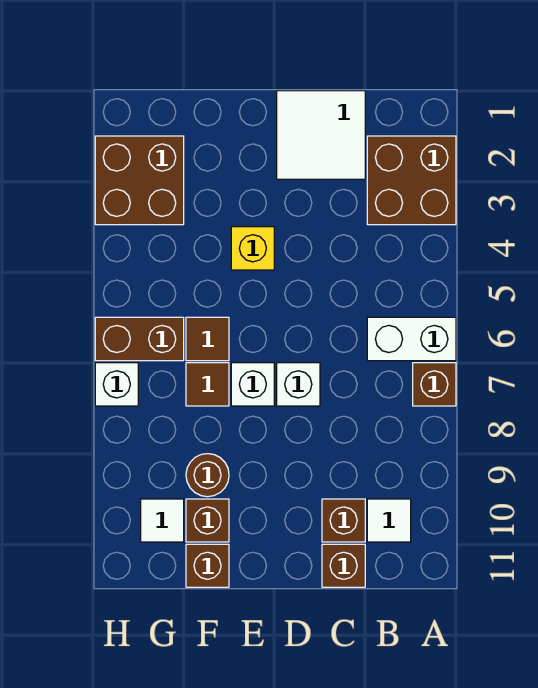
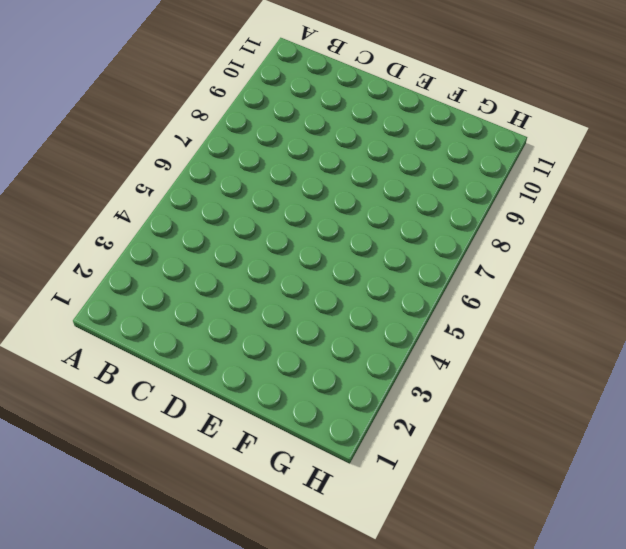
none -> brown 2x2 brick [367,136,456,225]
none -> white 1x2 brick [367,317,456,361]
none -> brown 1x1 brick [413,363,456,406]

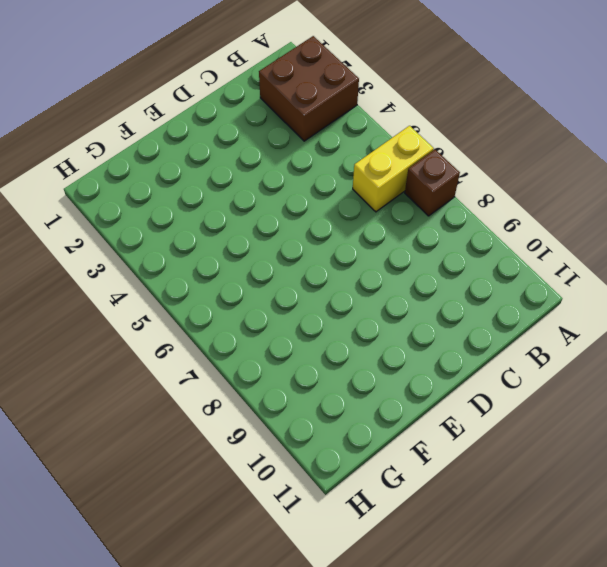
yellow 1x2 brick [353,126,434,212] -> white 1x2 brick [367,317,456,361]
none -> white 1x1 tile [367,499,411,542]
none -> white 2x2 tile [277,91,365,179]
none -> brown 1x1 brick [322,499,365,542]

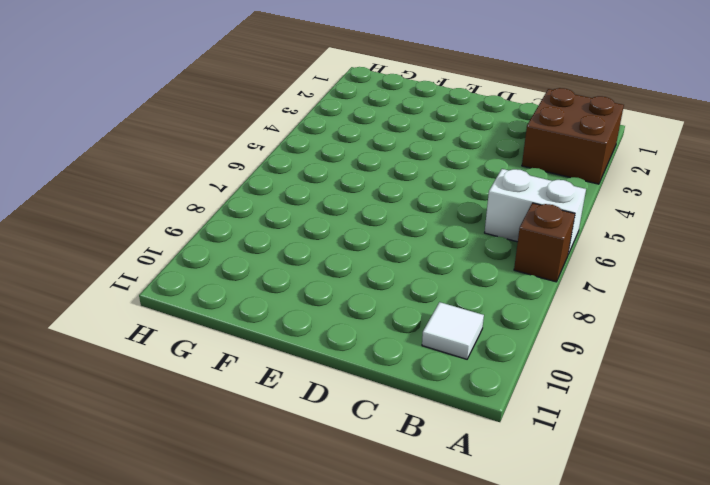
none -> white 2x2 tile [277,91,365,179]
none -> brown 1x1 brick [322,499,365,542]
none -> brown 1x1 brick [322,544,365,587]

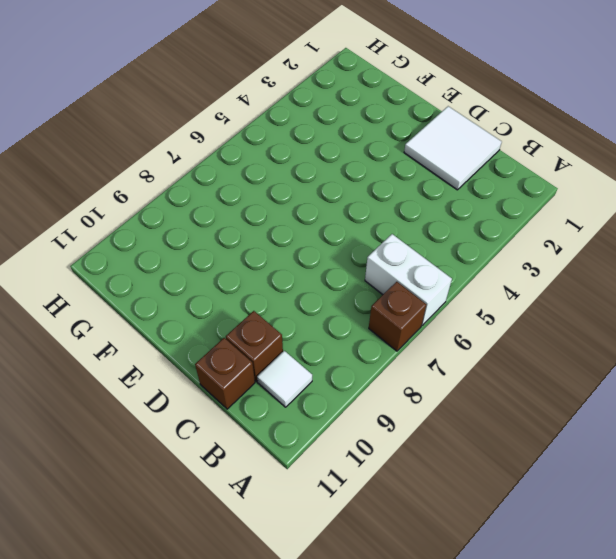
none -> brown 2x2 brick [367,136,456,225]
none -> white 1x1 brick [277,363,320,406]
none -> yellow 1x1 brick [231,227,274,270]

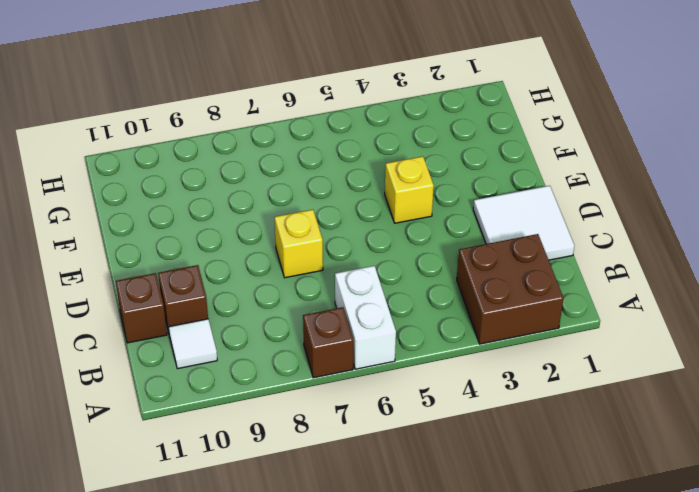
yellow 1x1 brick [274,210,323,278] -> white 1x1 brick [277,363,320,406]
none -> white 1x1 brick [231,363,274,406]
none -> brown 1x1 tile [186,317,229,361]
none -> brown 1x1 tile [186,363,229,406]

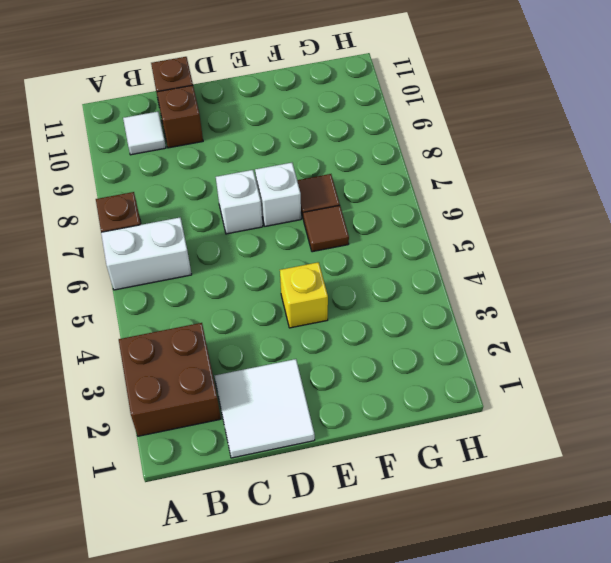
none -> brown 1x1 round brick [186,454,229,497]
none -> brown 1x1 brick [186,499,229,542]
none -> brown 1x1 brick [186,544,229,587]

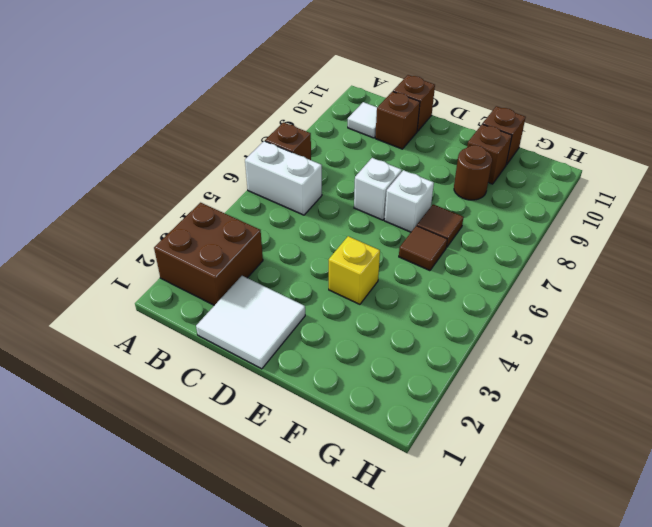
none -> brown 2x2 brick [95,136,184,225]
none -> brown 1x2 brick [95,317,184,361]
none -> white 1x1 tile [141,499,184,542]

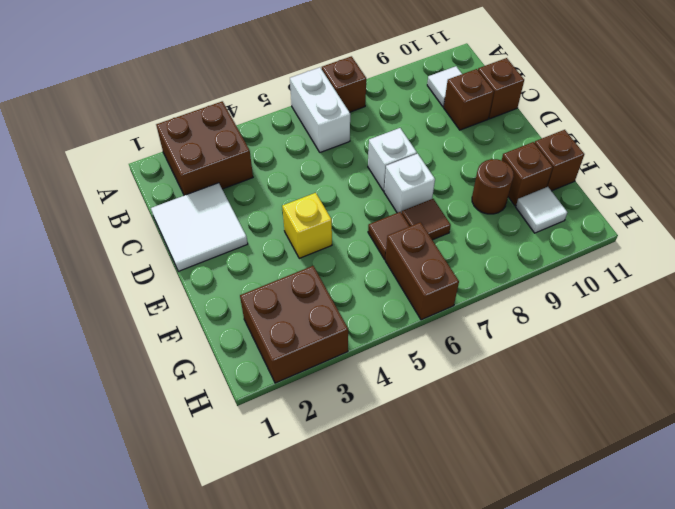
none -> white 1x1 brick [95,363,138,406]

